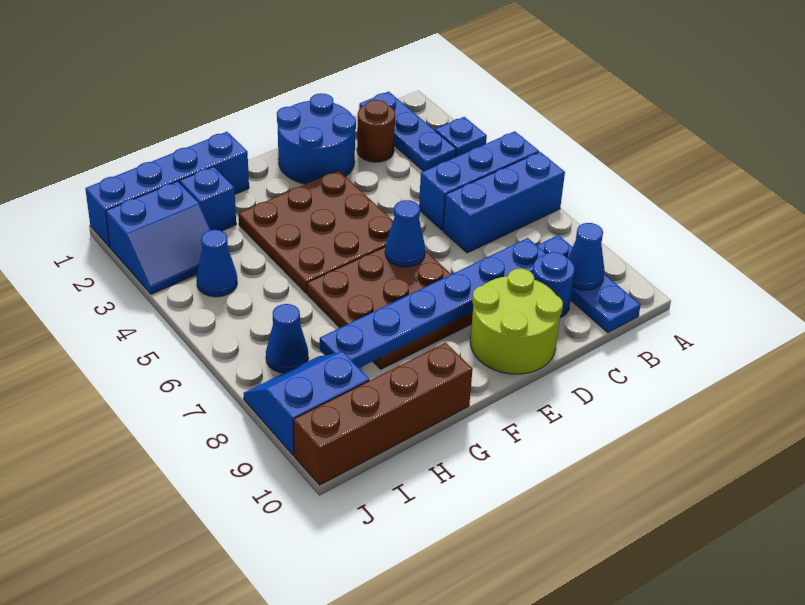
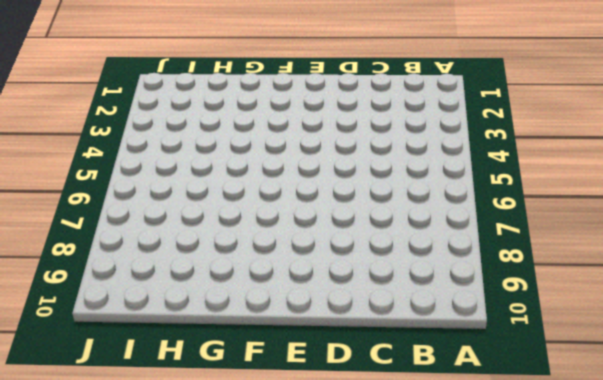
none -> blue 1x1 plate [435,117,487,157]
none -> blue 1x3 brick [419,131,539,230]
none -> blue 1x3 brick [443,152,565,253]

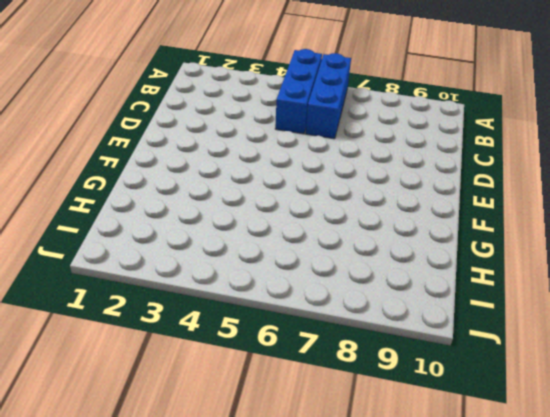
none -> blue 1x1 plate [435,117,487,157]
none -> blue 1x3 plate [359,92,456,171]
none -> blue 1x3 plate [537,235,641,333]

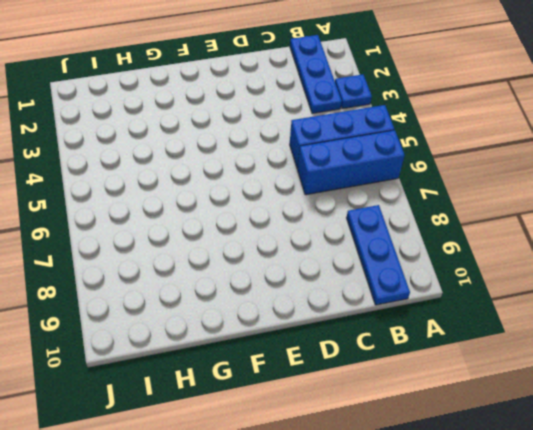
none -> brown 1x1 round brick [357,100,395,162]
none -> blue 1x1 round brick [533,252,575,318]
none -> blue 2x2 round brick [277,93,356,184]

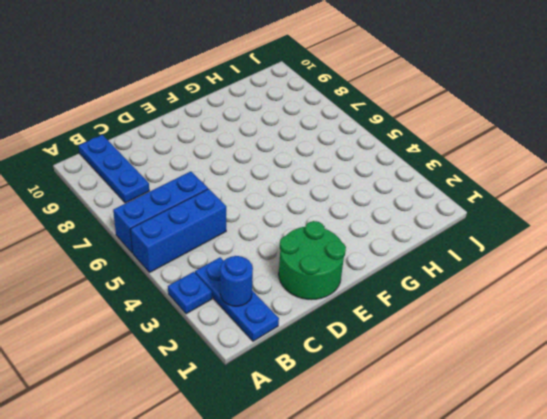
blue 1x1 round brick [220,256,253,306] -> blue 1x1 round brick moved to [533,252,575,318]
green 2x2 round brick [279,221,346,300] -> blue 2x2 round brick [277,93,356,184]
none -> brown 1x1 round brick [357,100,395,162]
none -> lime 2x2 round brick [470,269,563,374]
none -> brown 3x3 plate [238,170,393,293]

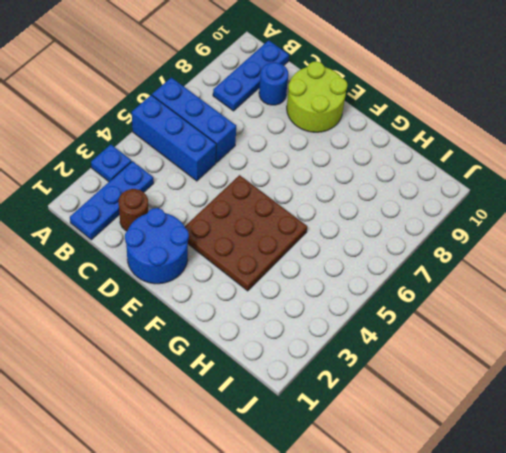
none -> brown 3x3 plate [307,247,473,369]
none -> blue 1x4 brick [85,132,249,247]
none -> brown 1x4 brick [294,343,473,485]

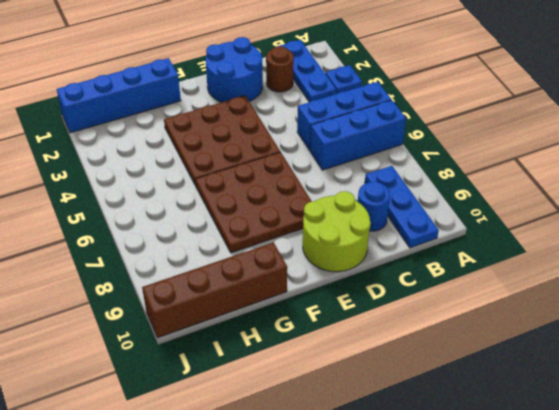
none -> blue 1x1 brick [180,167,236,231]
none -> blue 2x2 slope [106,181,211,294]
none -> blue 1x1 cone [196,230,237,297]

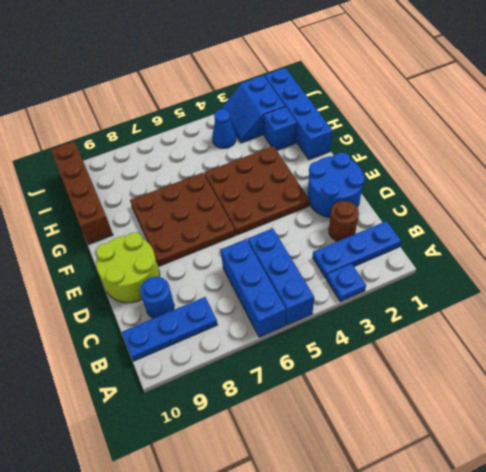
none -> blue 1x1 cone [266,304,309,373]
none -> blue 2x2 slope [244,352,369,455]
none -> blue 1x1 cone [568,223,605,290]

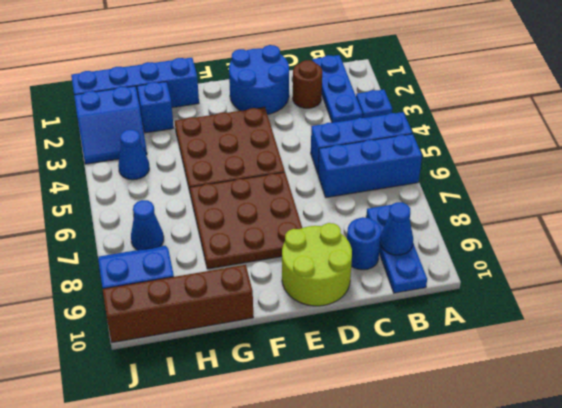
none -> blue 1x6 plate [320,238,546,368]
none -> blue 1x1 cone [385,200,425,267]

